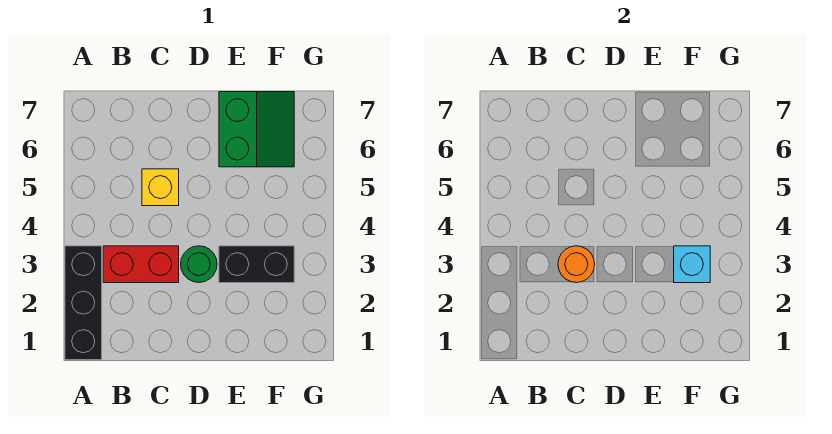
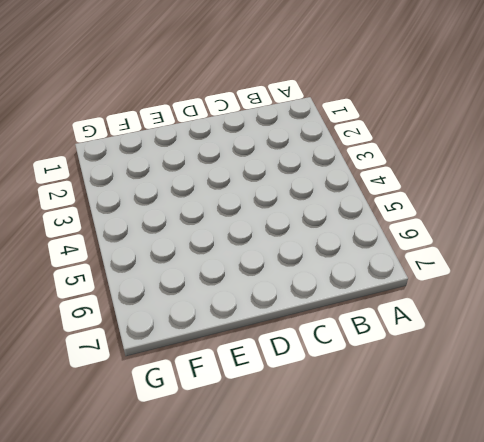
none -> black 1x3 brick [65,246,102,360]
none -> red 1x2 brick [103,246,179,283]

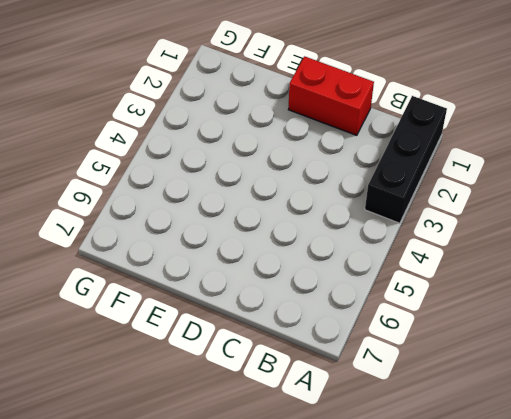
red 1x2 brick [288,56,374,135] -> red 1x2 brick moved to [103,246,179,283]
none -> yellow 1x1 brick [142,169,179,206]
none -> green 1x1 round brick [181,246,217,283]

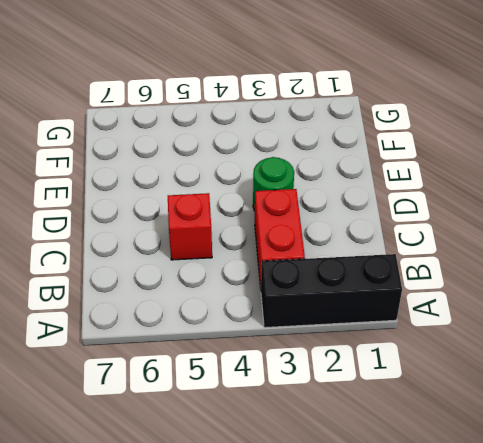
red 1x1 brick [168,193,212,260] -> yellow 1x1 brick [142,169,179,206]
none -> black 1x2 brick [219,246,294,283]
none -> green 2x2 slope [219,92,294,167]

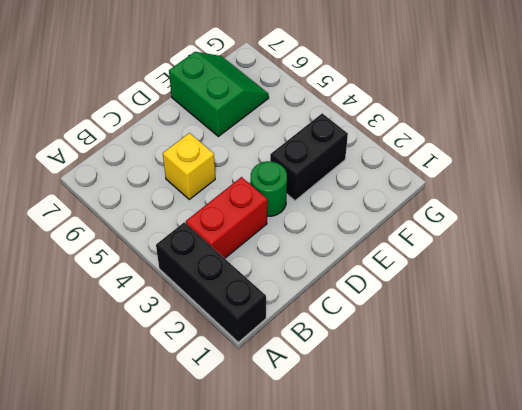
none -> orange 1x1 round brick [558,246,595,283]
none -> cyan 1x1 brick [674,246,710,283]

